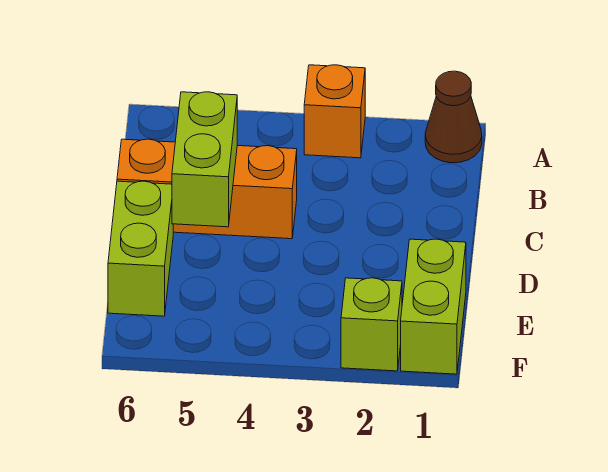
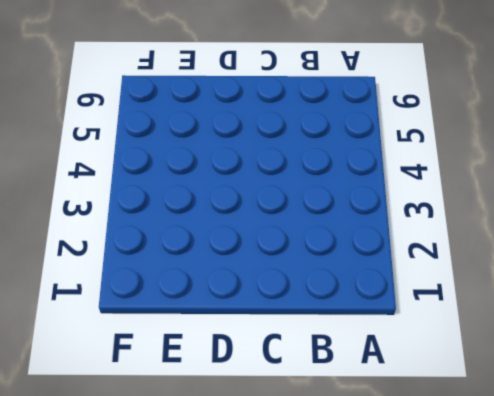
none -> brown 1x1 cone [425,71,482,163]
none -> orange 1x1 brick [304,65,365,158]

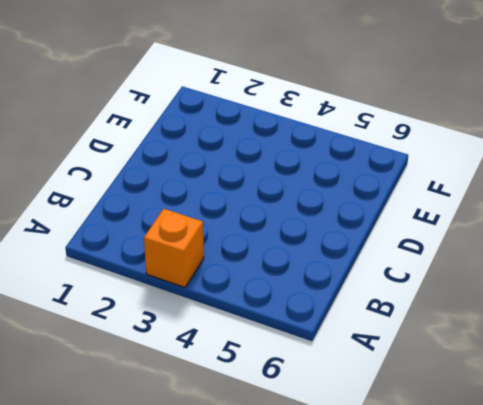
none -> brown 1x1 cone [425,71,482,163]
none -> orange 1x3 brick [117,139,297,239]

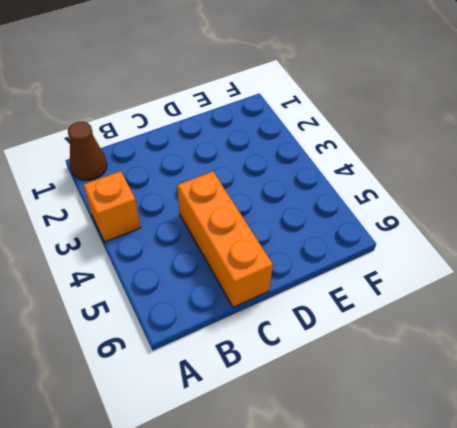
none -> lime 1x2 brick [108,181,173,316]
none -> lime 1x2 brick [401,239,466,374]

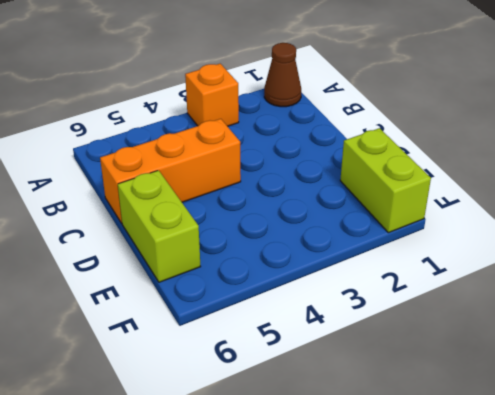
none -> lime 1x1 brick [341,278,402,371]
none -> lime 1x2 brick [172,92,237,227]

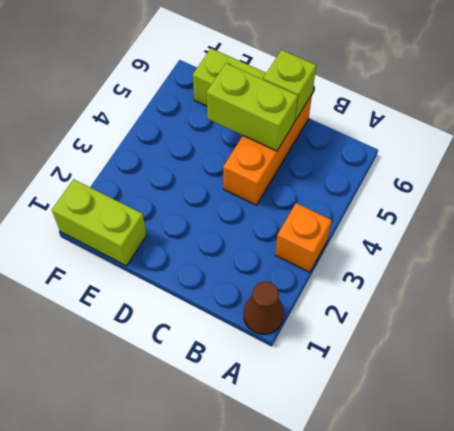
lime 1x1 brick [263,50,316,121] -> lime 1x1 brick moved to [341,278,402,371]

